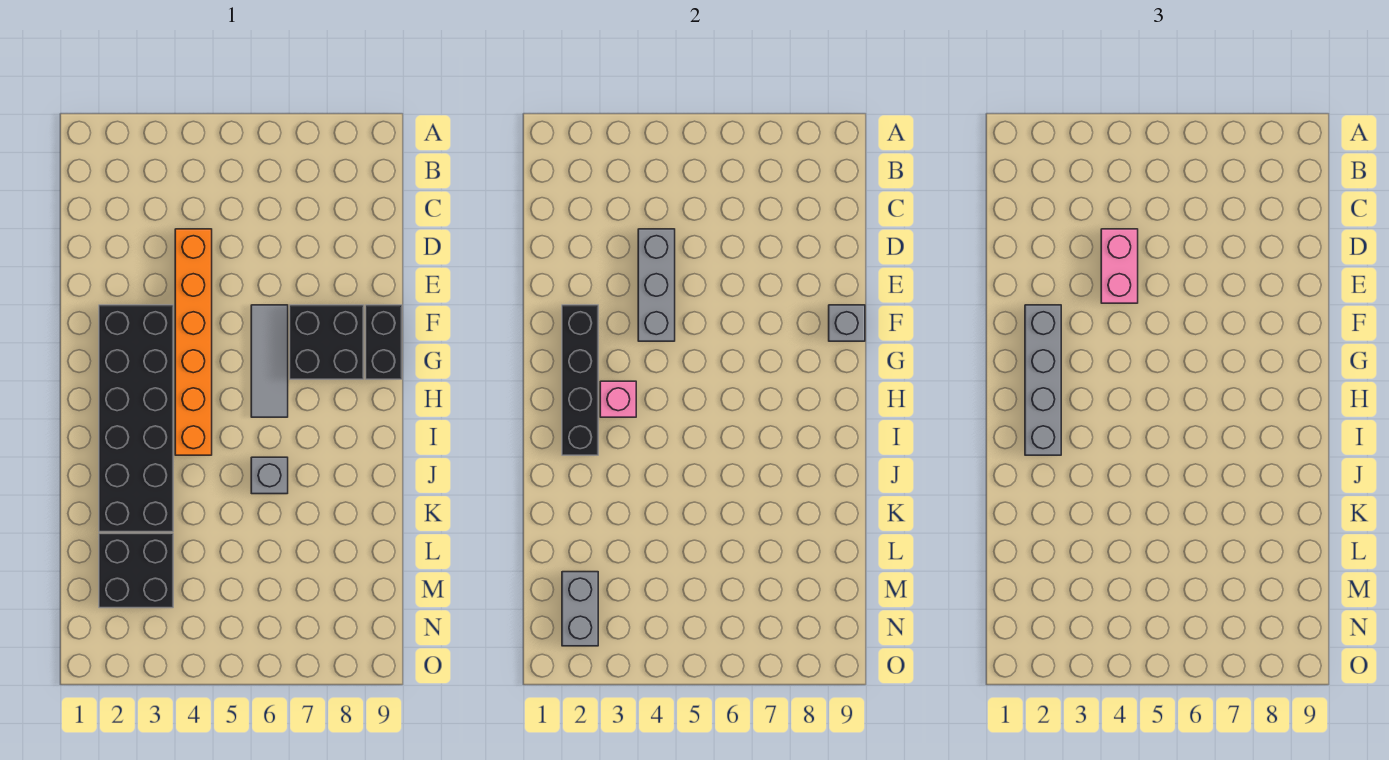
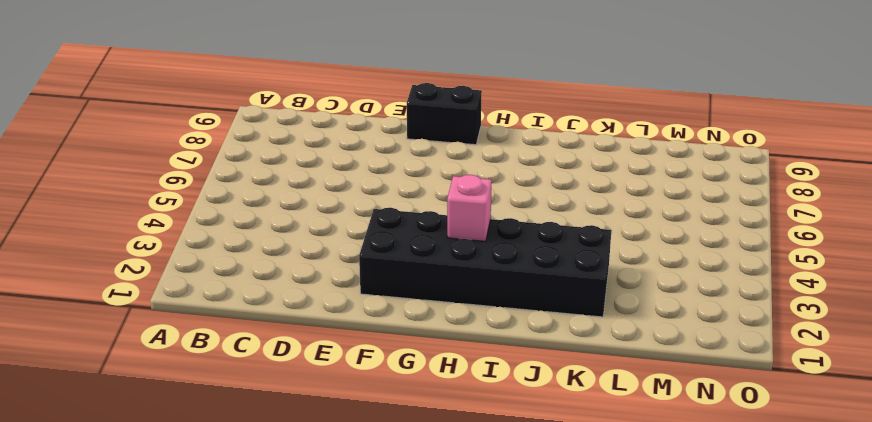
none -> orange 1x6 brick [175,229,212,455]
none -> grey 1x3 tile [251,305,288,417]
none -> black 2x2 brick [290,305,364,379]

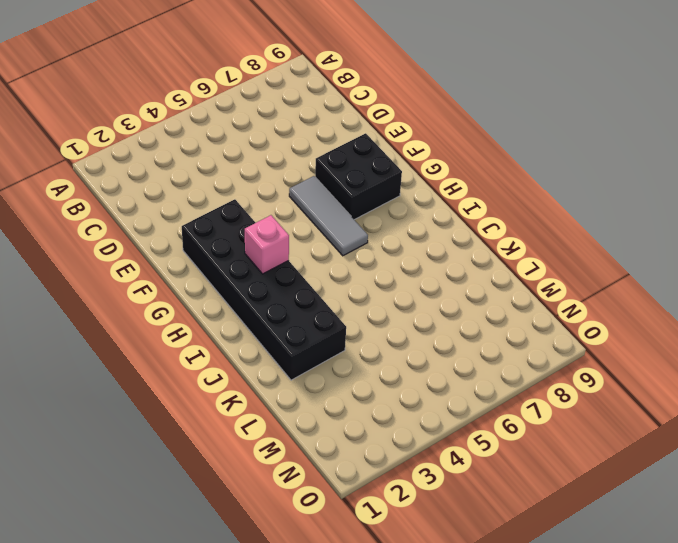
none -> orange 1x6 brick [175,229,212,455]
none -> black 1x2 brick [366,305,402,379]
none -> grey 1x1 brick [251,457,288,494]

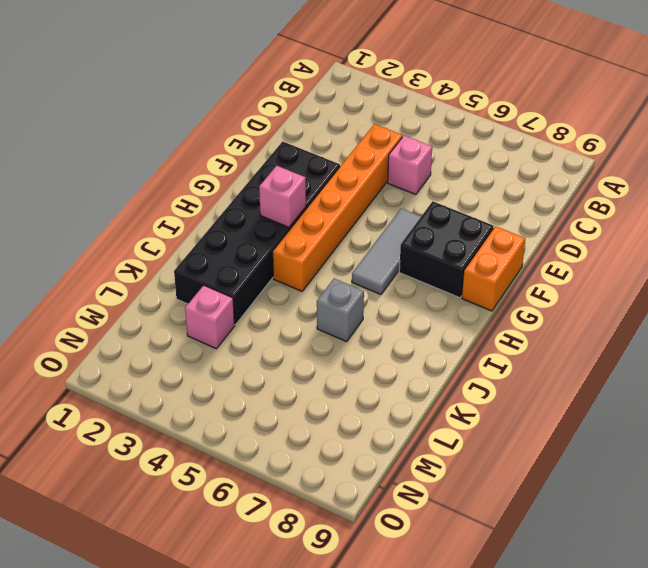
pink 1x1 brick [388,136,432,195] -> none
orange 1x2 brick [462,226,525,311] -> black 1x2 brick [366,305,402,379]
pink 1x1 brick [185,285,235,349] -> black 2x2 brick [99,533,173,608]
none -> grey 1x3 brick [638,229,675,341]
none -> black 1x4 brick [562,305,598,455]
none -> grey 1x1 brick [829,305,865,341]

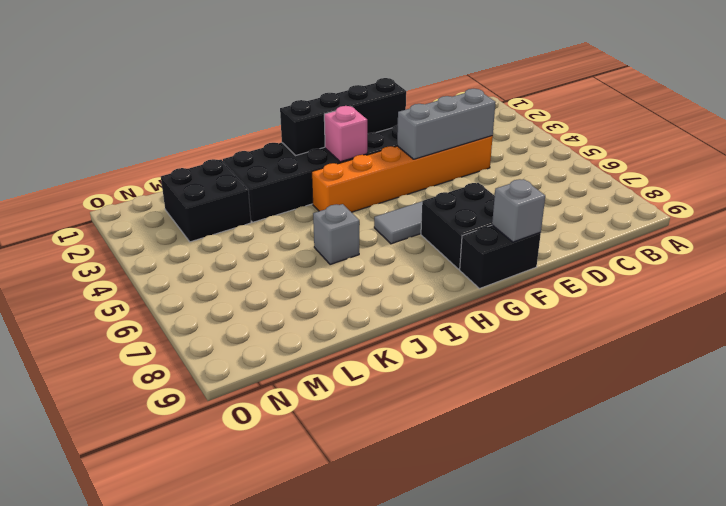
none -> grey 1x2 brick [562,572,598,646]
none -> pink 1x2 brick [1101,229,1138,303]
none -> grey 1x4 brick [1025,305,1061,455]

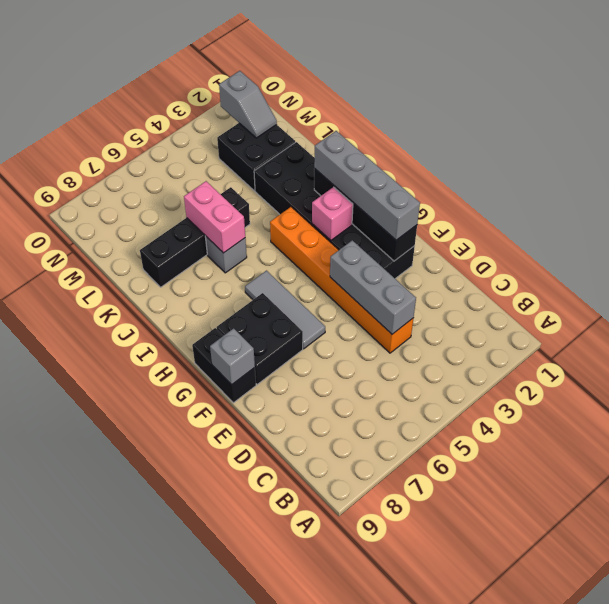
pink 1x2 brick [184,181,245,253] -> pink 1x2 brick moved to [1101,229,1138,303]
black 1x4 brick [140,187,250,287] -> none
grey 1x2 slope [219,71,277,138] -> grey 1x2 brick [562,572,598,646]

